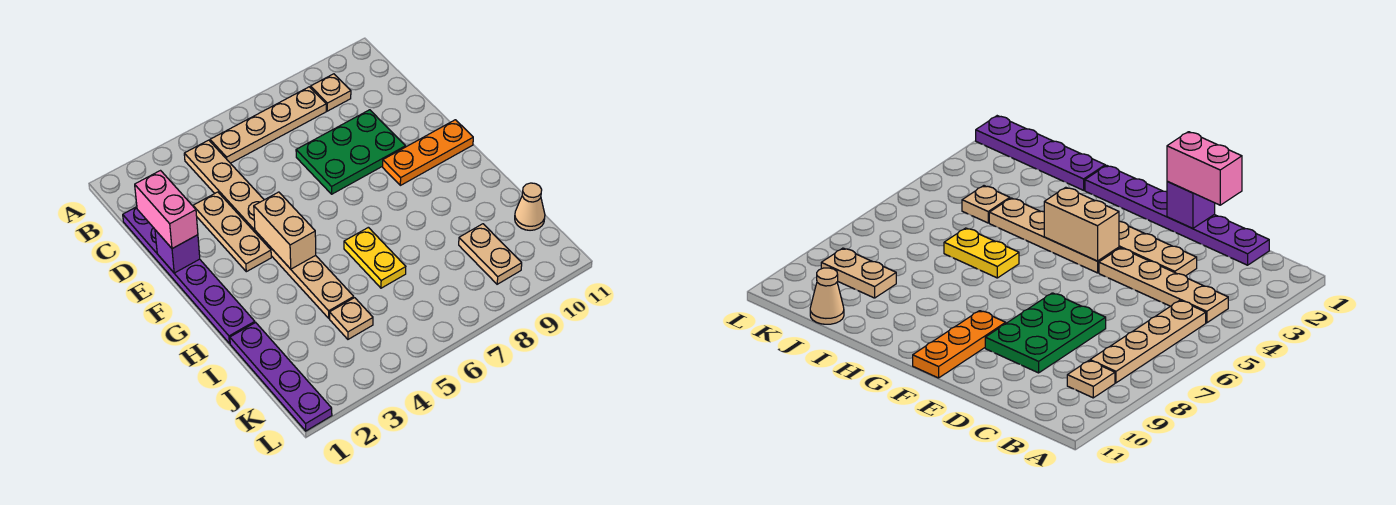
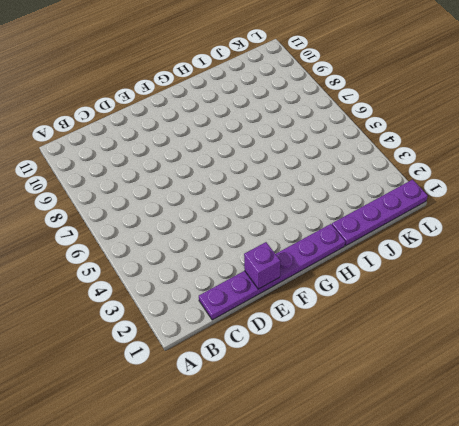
none -> tan 1x4 plate [184,140,264,232]
none -> tan 1x4 plate [210,87,326,163]
none -> tan 1x1 plate [311,74,351,111]

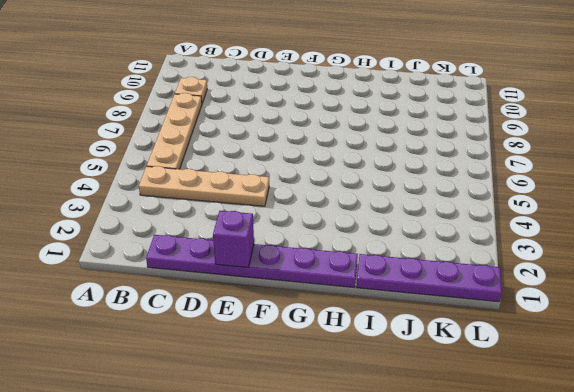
none -> tan 1x3 plate [193,192,271,272]
none -> green 2x3 plate [296,110,406,194]
none -> tan 1x4 plate [255,231,354,318]

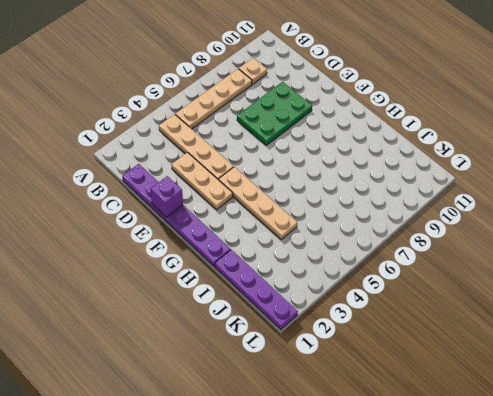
none -> orange 1x3 plate [383,120,473,185]
none -> yellow 1x2 plate [344,227,406,288]
none -> tan 1x1 plate [330,298,373,339]

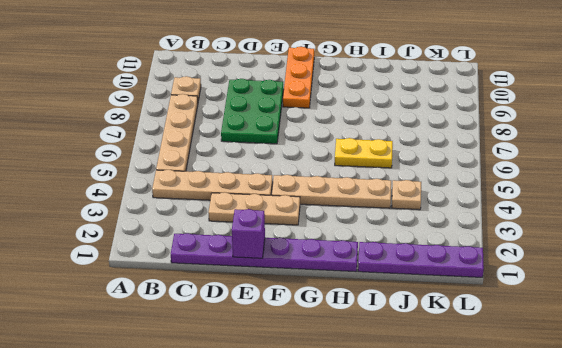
none -> tan 1x2 plate [459,224,522,284]
none -> tan 1x1 cone [515,183,545,230]
none -> tan 1x2 brick [254,192,316,269]

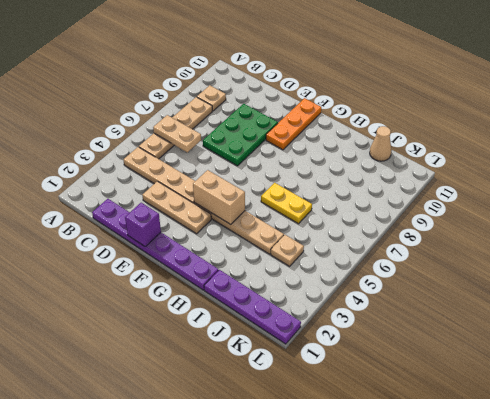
tan 1x2 plate [153,115,201,152] -> tan 1x2 plate moved to [459,224,522,284]
none -> pink 1x2 brick [135,171,198,249]

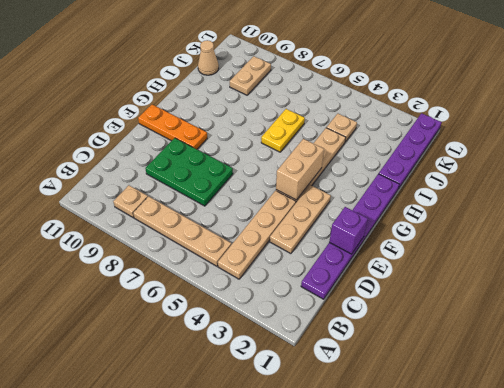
none -> pink 1x2 brick [135,171,198,249]

